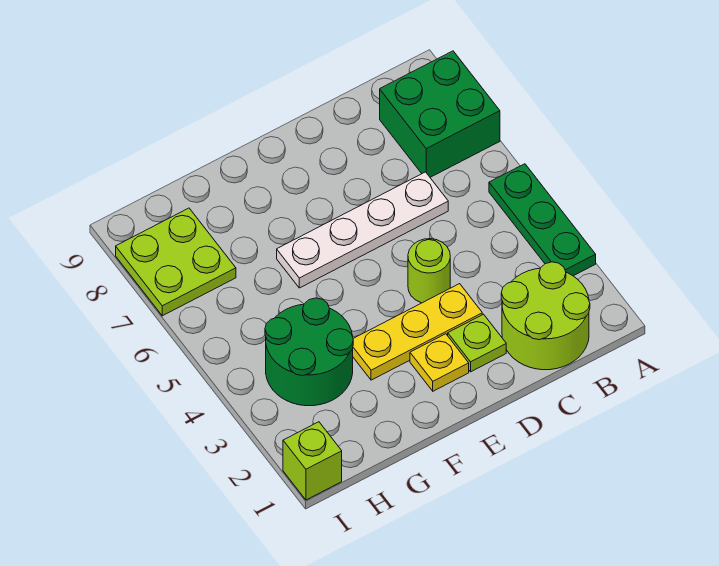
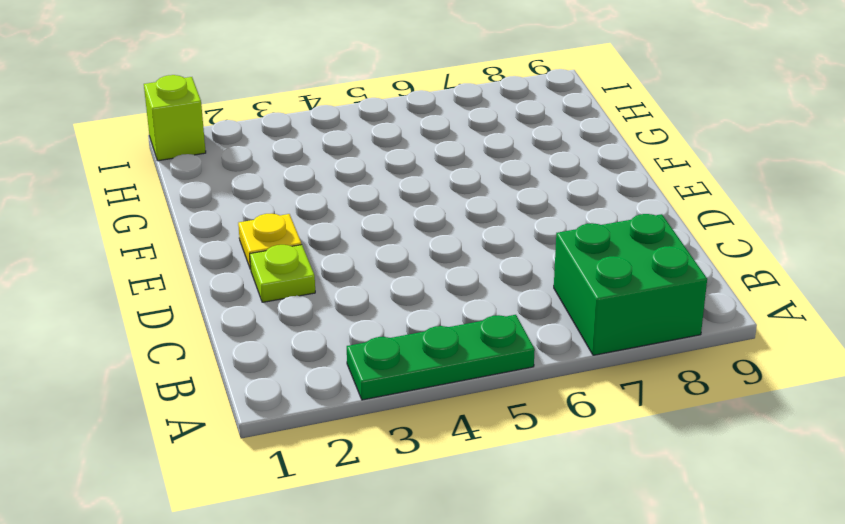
none -> lime 2x2 round brick [501,262,590,370]
none -> white 1x4 plate [277,172,448,288]

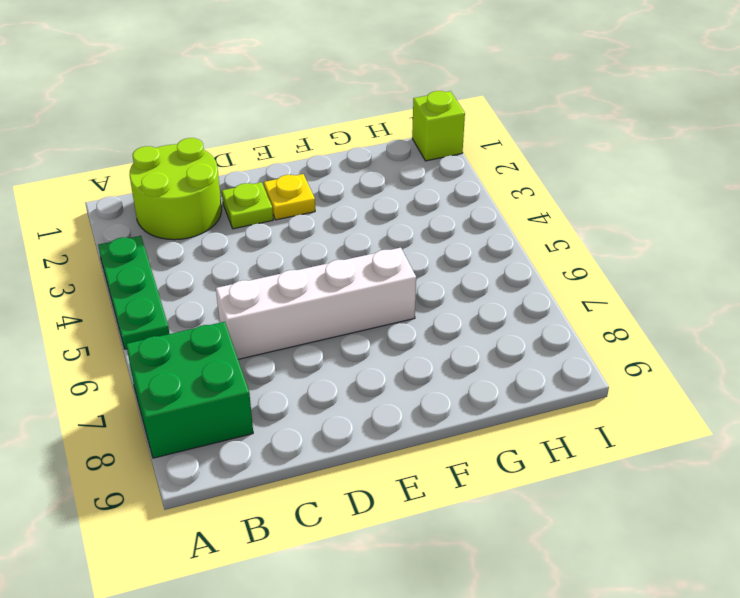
white 1x4 brick [216,248,416,359] -> white 1x4 plate [277,172,448,288]
none -> yellow 1x3 plate [353,284,482,380]
none -> lime 1x1 round brick [408,239,450,303]

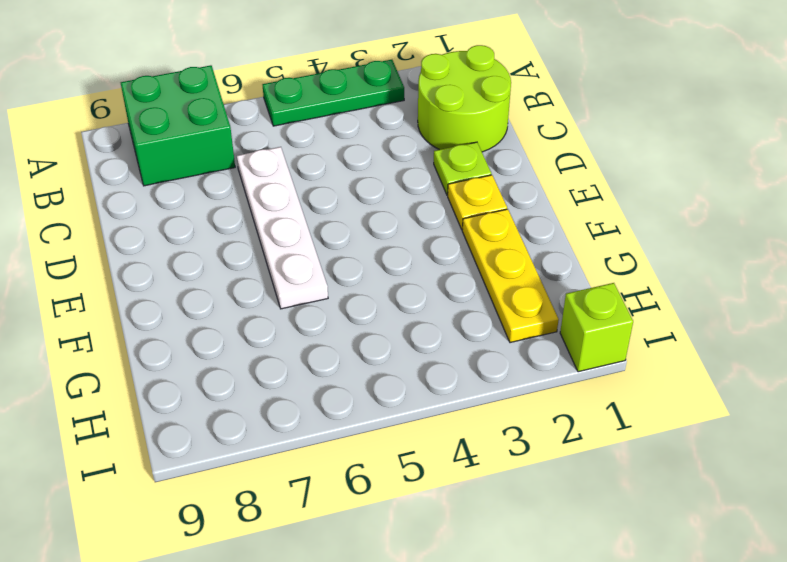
yellow 1x3 plate [462,209,559,343] -> yellow 1x3 plate moved to [353,284,482,380]
none -> lime 1x1 round brick [408,239,450,303]
none -> green 2x2 round brick [265,298,353,406]

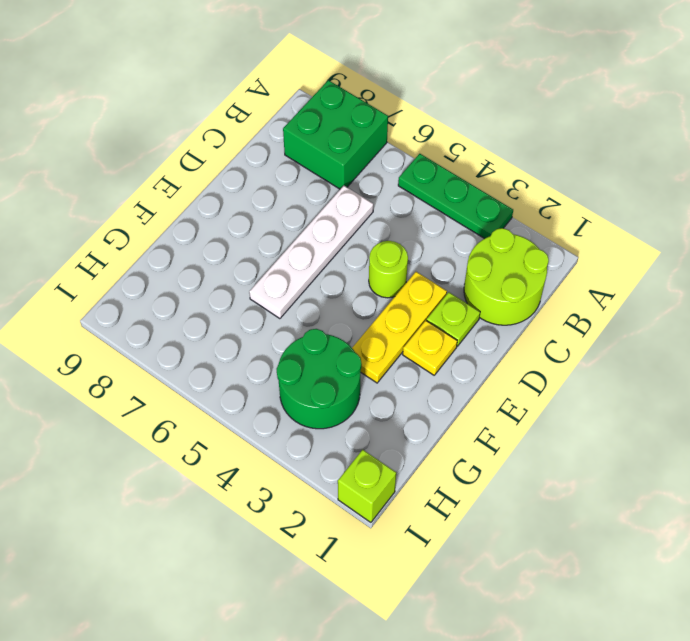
none -> lime 2x2 plate [116,208,236,316]

